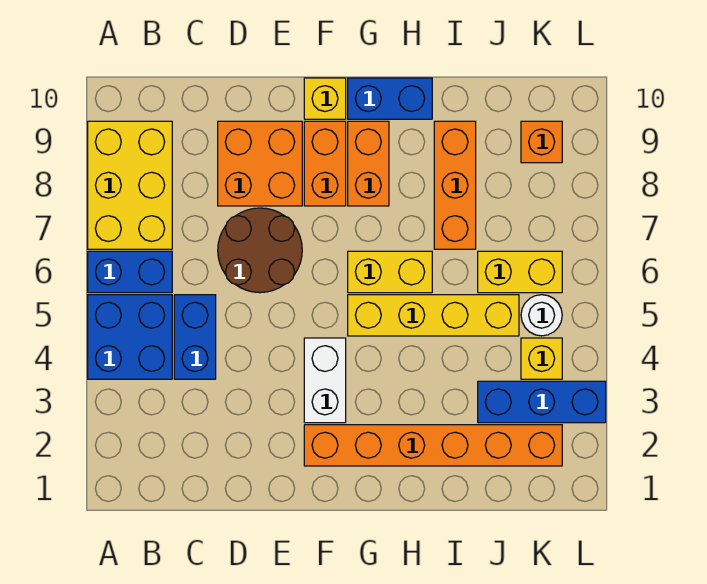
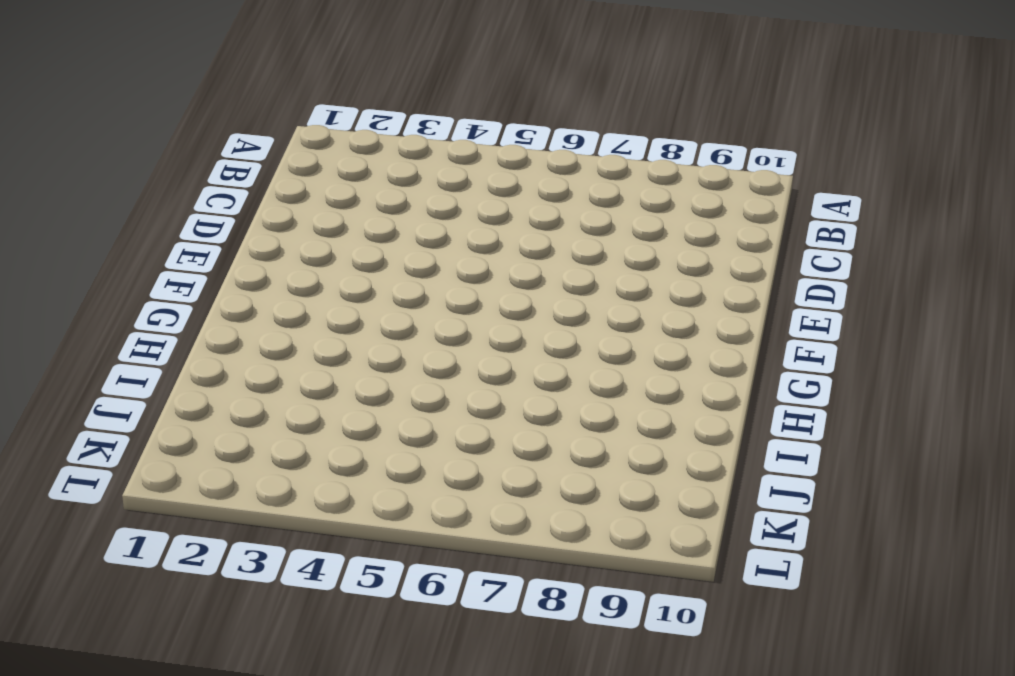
none -> blue 2x2 brick [88,295,172,379]
none -> blue 1x2 brick [88,251,172,293]
none -> yellow 2x3 brick [88,121,172,249]

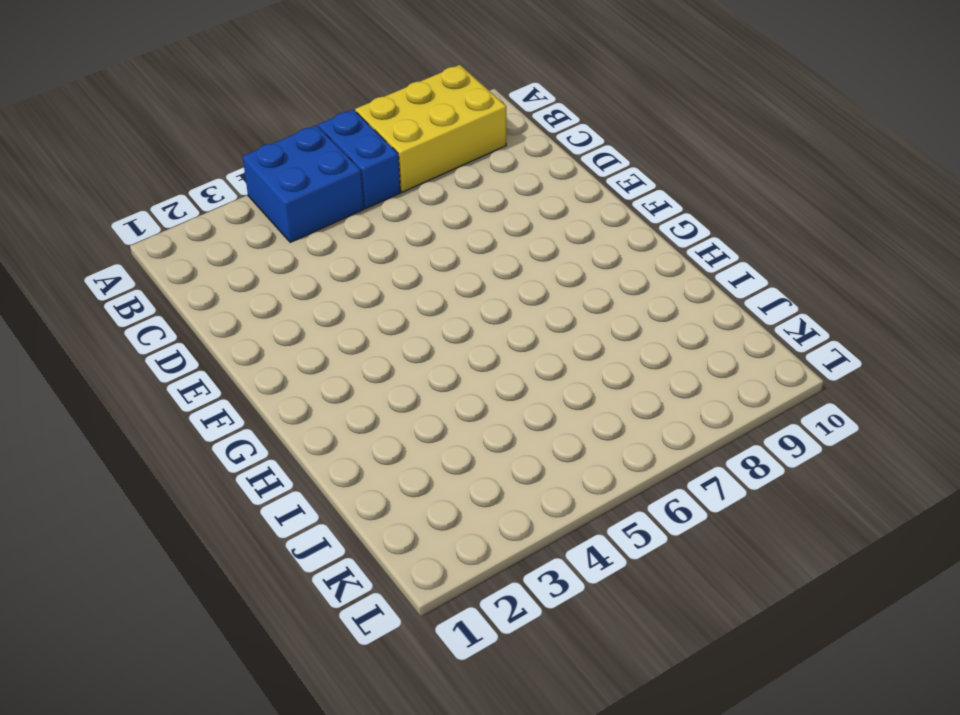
none -> blue 1x2 brick [174,295,216,379]
none -> brown 2x2 round brick [218,208,302,293]
none -> orange 2x2 brick [218,121,302,206]

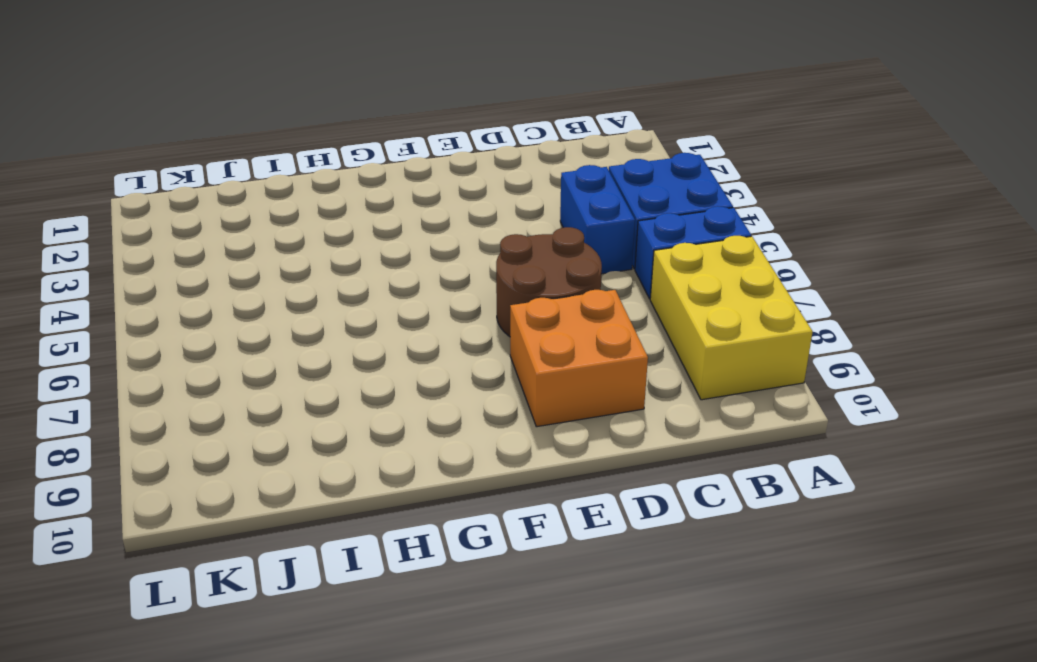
none -> orange 1x6 brick [304,425,562,466]
none -> white 1x2 brick [304,338,346,423]
none -> orange 1x2 brick [304,121,346,206]

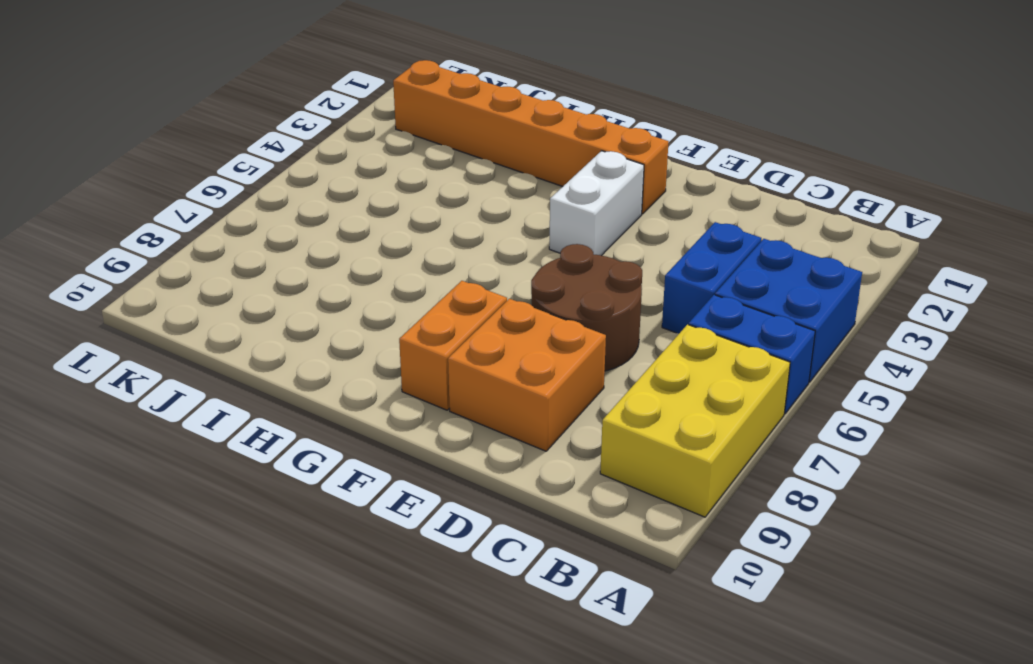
none -> yellow 1x1 brick [304,78,346,119]
none -> yellow 1x4 brick [348,295,519,336]
none -> yellow 1x2 brick [348,251,432,293]

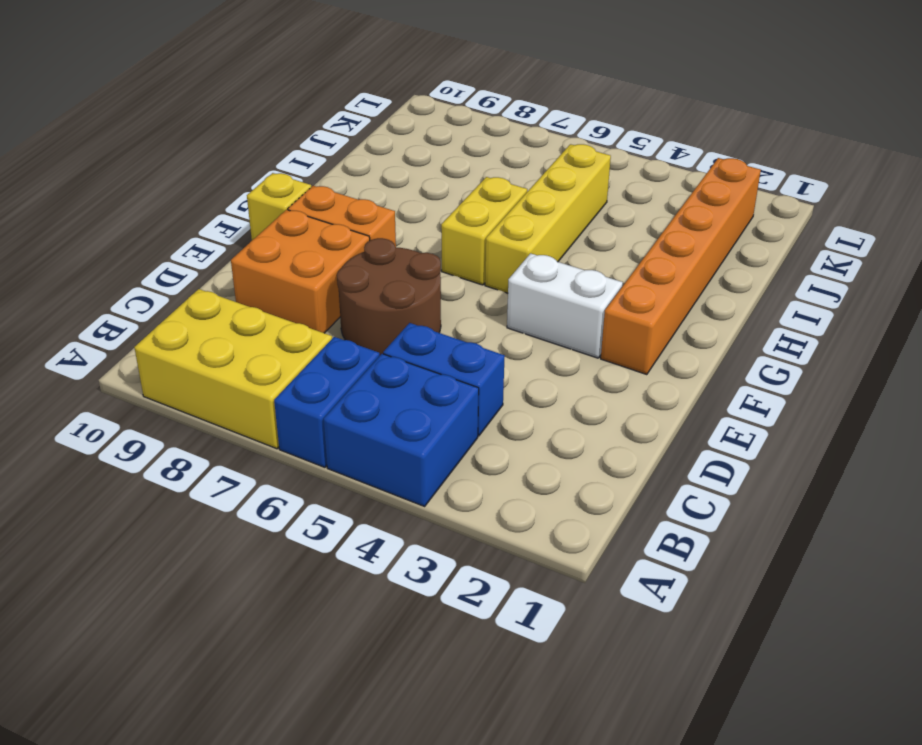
none -> orange 1x2 brick [348,121,389,206]
none -> blue 1x2 brick [348,78,432,119]
none -> orange 1x3 brick [434,121,476,249]

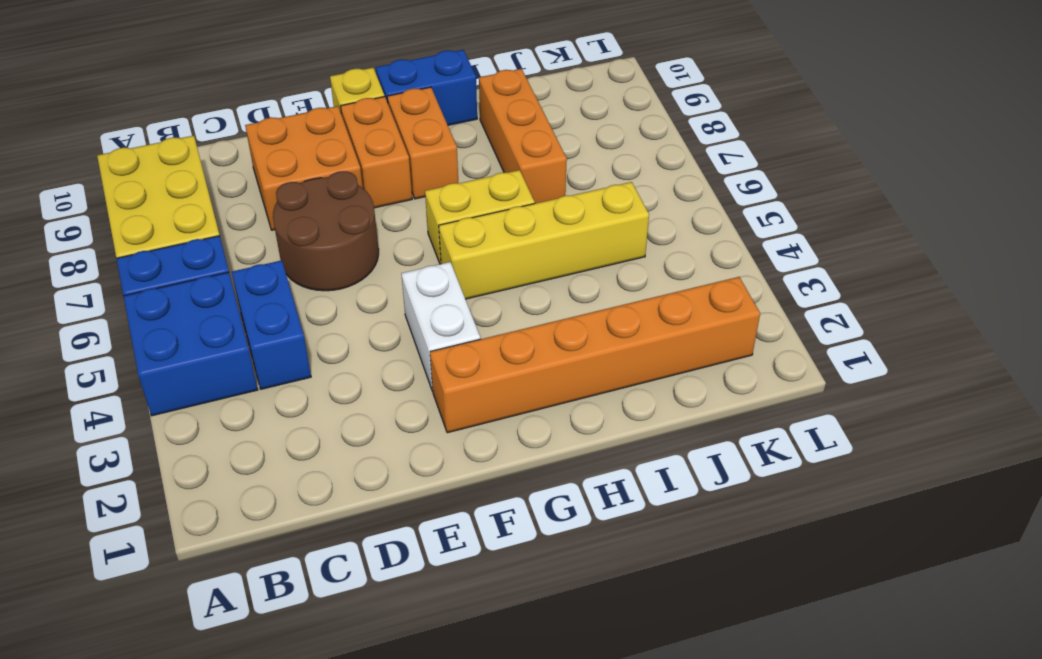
none -> blue 1x3 brick [478,381,606,423]
none -> yellow 1x2 brick [478,251,562,293]
none -> yellow 1x1 brick [521,338,562,379]

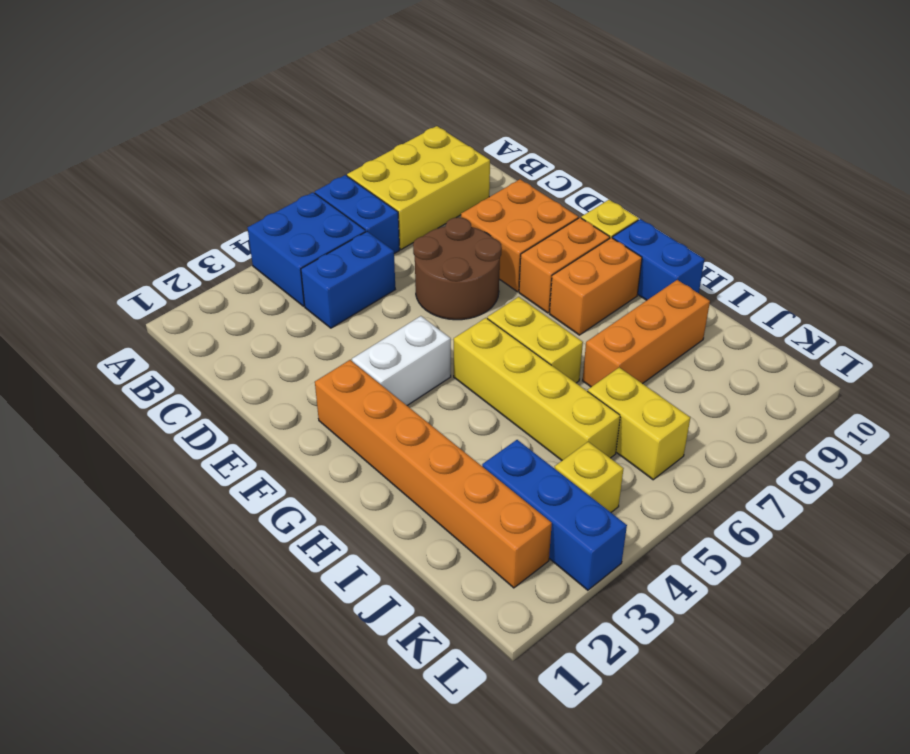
none -> white 1x1 round brick [521,295,562,336]
none -> orange 1x1 brick [521,121,562,163]

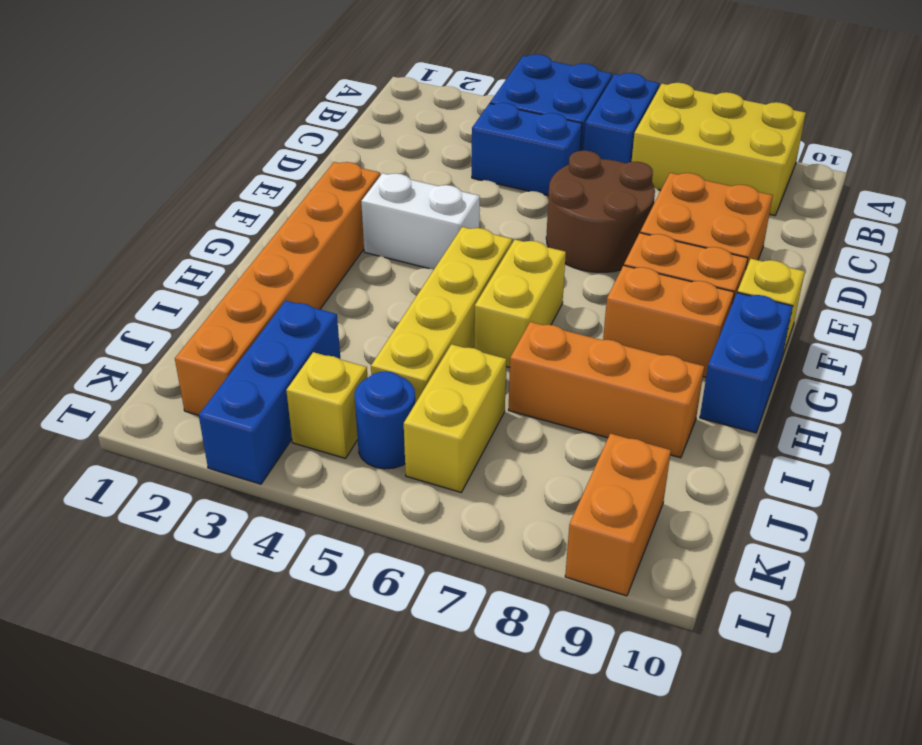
blue 1x1 round brick [355,371,415,469] -> white 1x1 round brick [521,295,562,336]
orange 1x2 brick [565,433,671,596] -> orange 1x1 brick [521,121,562,163]

